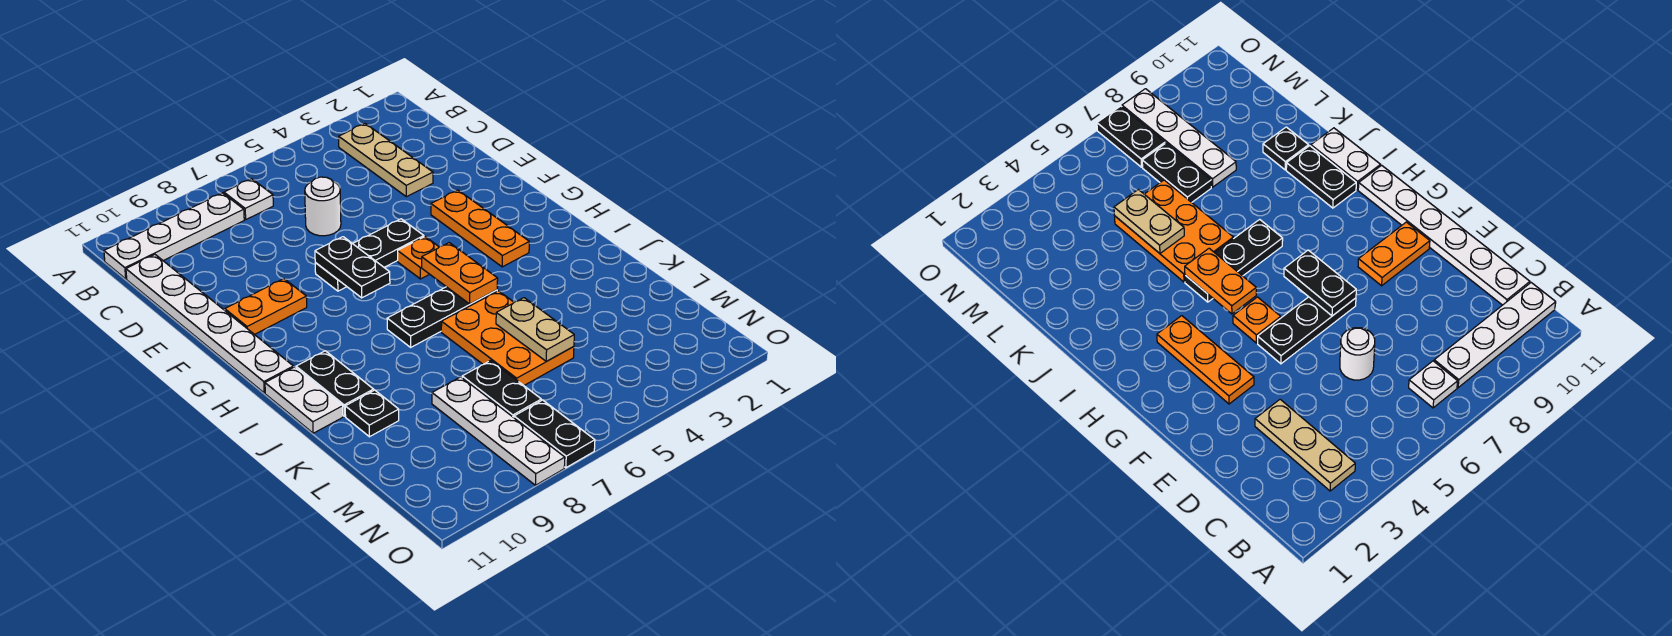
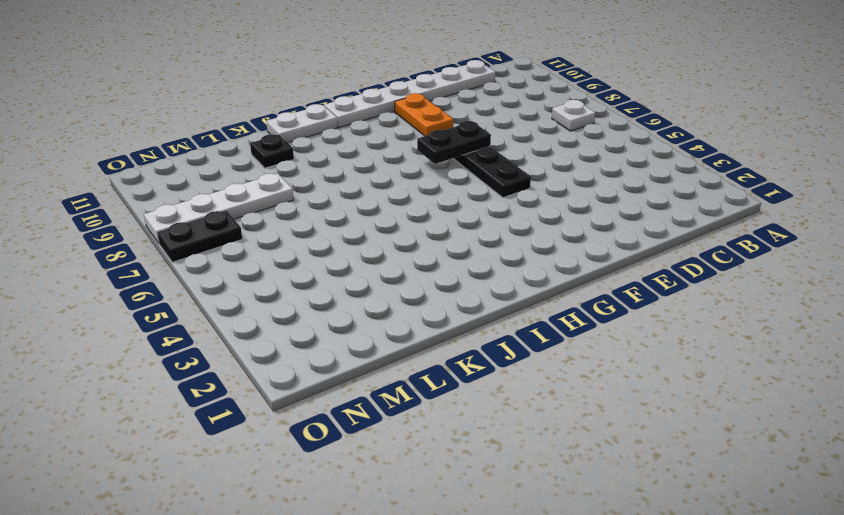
none -> tan 1x3 plate [339,124,433,197]
none -> white 1x4 plate [104,193,244,279]
none -> white 1x1 round brick [305,177,341,236]

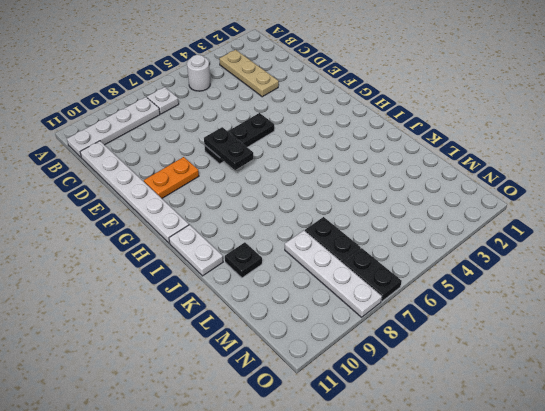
white 1x1 round brick [187,55,210,91] -> white 1x1 round brick moved to [305,177,341,236]
none -> orange 1x3 plate [431,190,529,267]
none -> orange 1x1 plate [398,237,439,279]
none -> black 1x3 plate [387,287,497,347]

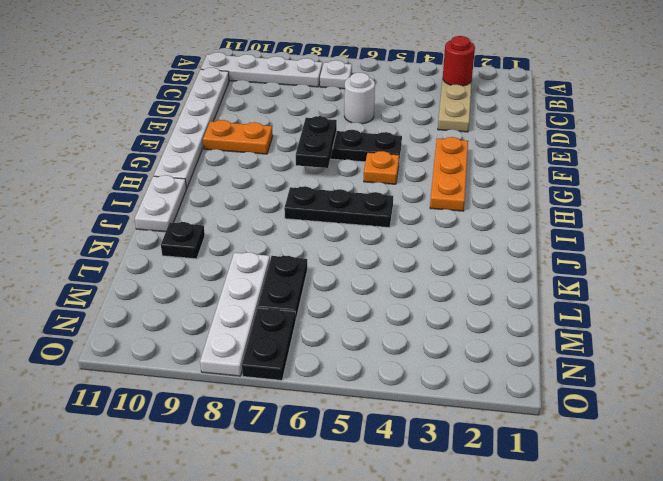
red 1x1 round brick [443,36,475,86] -> none
none -> black 1x2 plate [296,351,374,416]
none -> orange 2x3 plate [441,291,574,385]
none -> orange 1x2 plate [422,243,498,304]

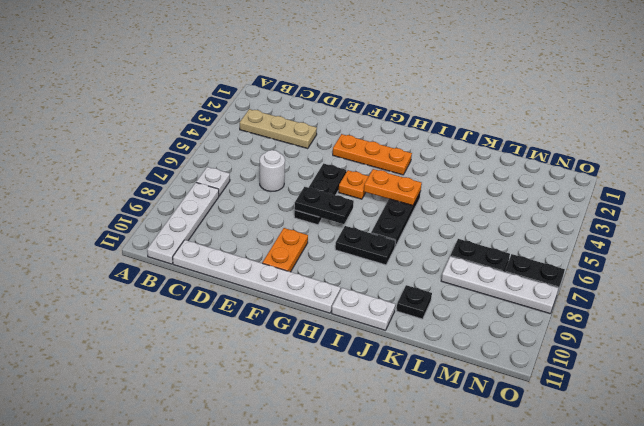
black 1x2 plate [335,226,396,265] -> black 1x2 plate moved to [296,351,374,416]
none -> orange 2x3 plate [441,291,574,385]
none -> tan 1x2 plate [496,298,574,361]

